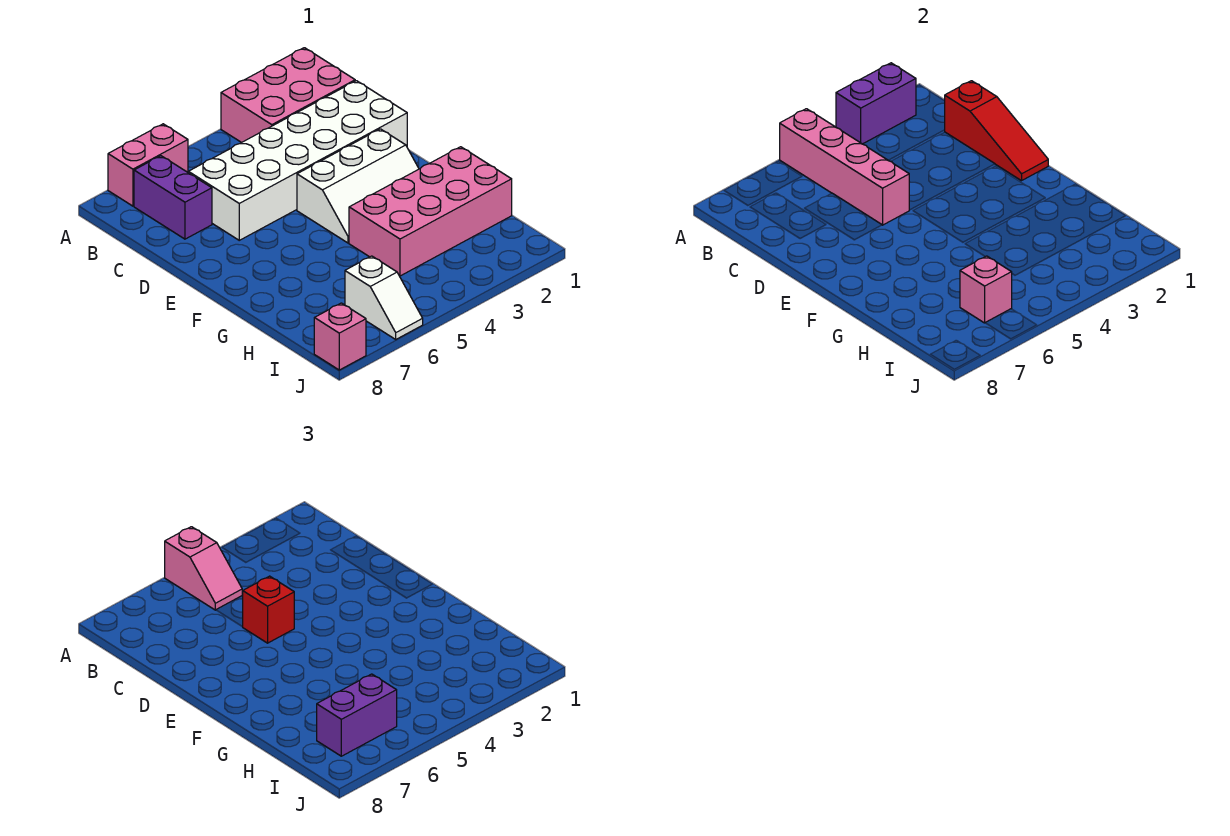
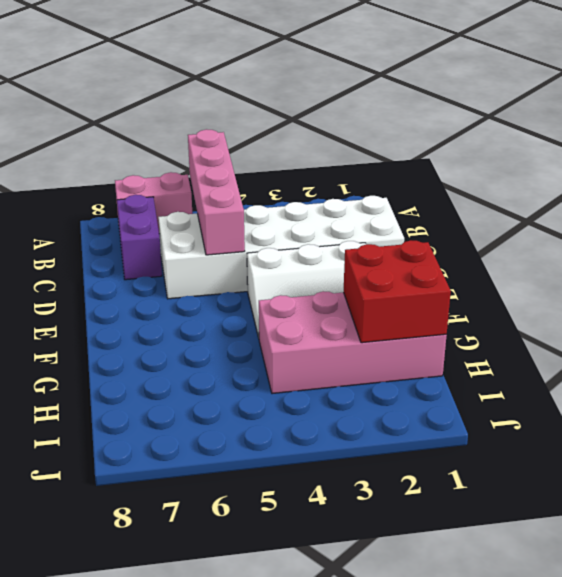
red 2x2 brick [344,240,451,343] -> none
none -> pink 2x3 brick [221,48,355,143]
none -> white 1x2 slope [345,256,423,339]
none -> pink 1x1 brick [314,303,366,370]

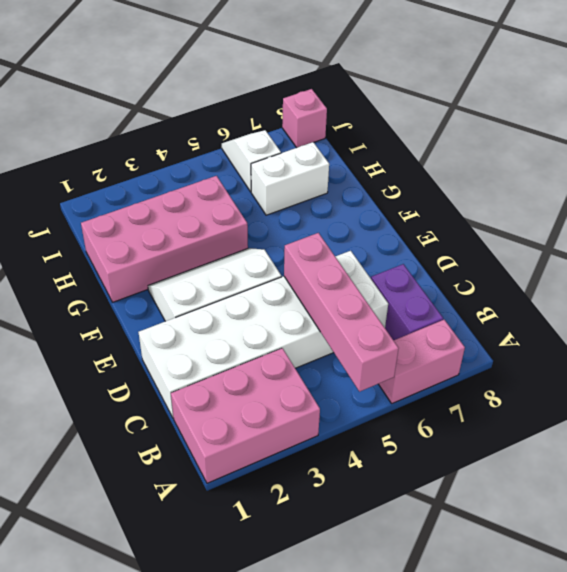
white 1x2 brick [251,142,329,215] -> none
none -> purple 1x2 brick [836,63,916,144]
none -> red 1x3 slope [945,81,1048,181]
none -> pink 1x1 brick [960,256,1012,323]

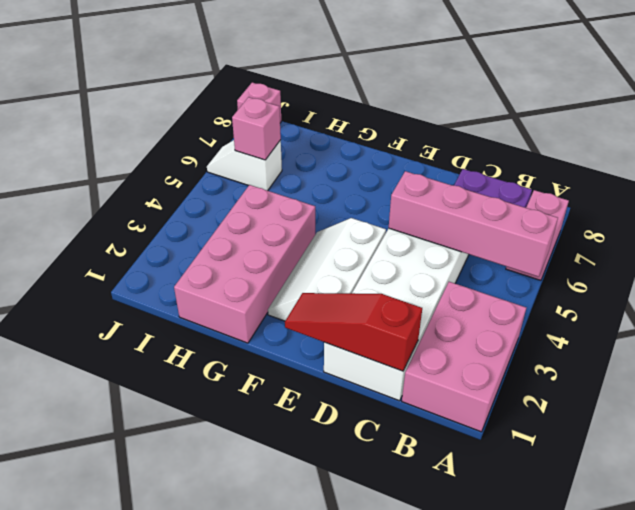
none -> purple 1x2 brick [836,63,916,144]
none -> pink 1x2 slope [165,527,242,610]
none -> red 1x1 brick [243,576,294,643]

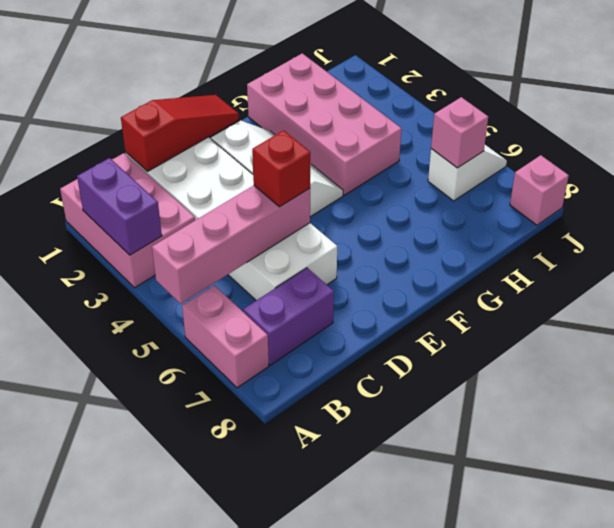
none -> pink 1x2 slope [165,527,242,610]
none -> purple 1x2 brick [317,674,397,756]

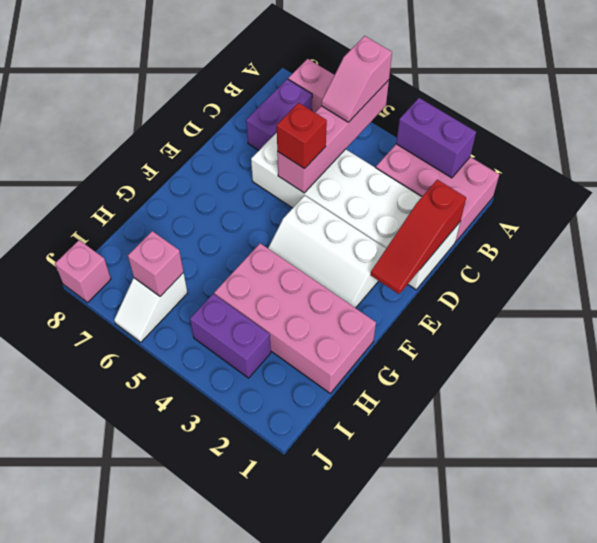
purple 1x2 brick [190,294,271,378] -> purple 1x2 brick moved to [317,674,397,756]

